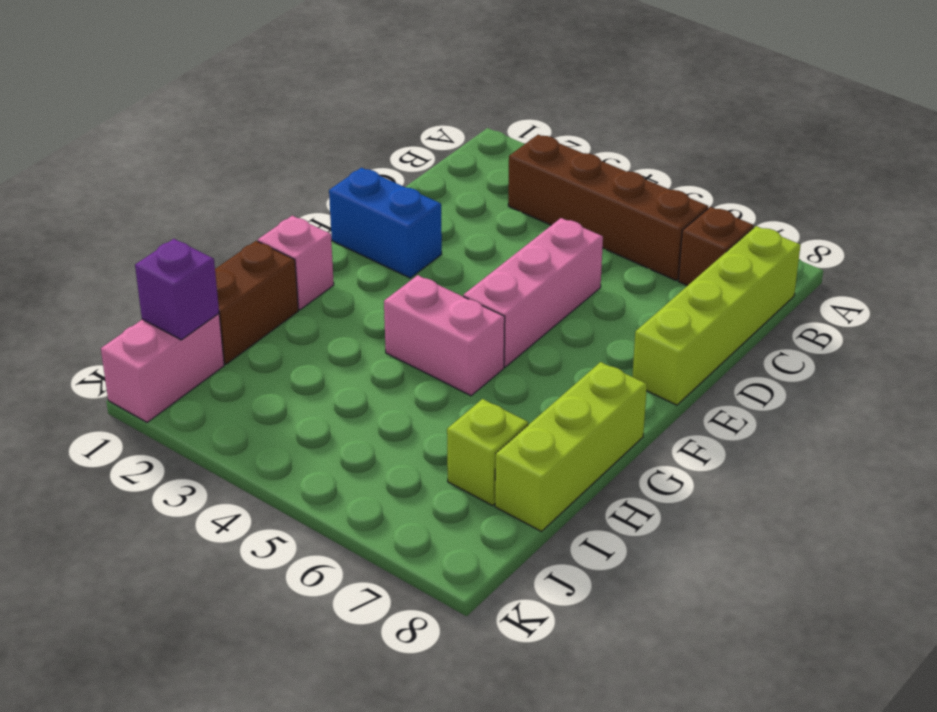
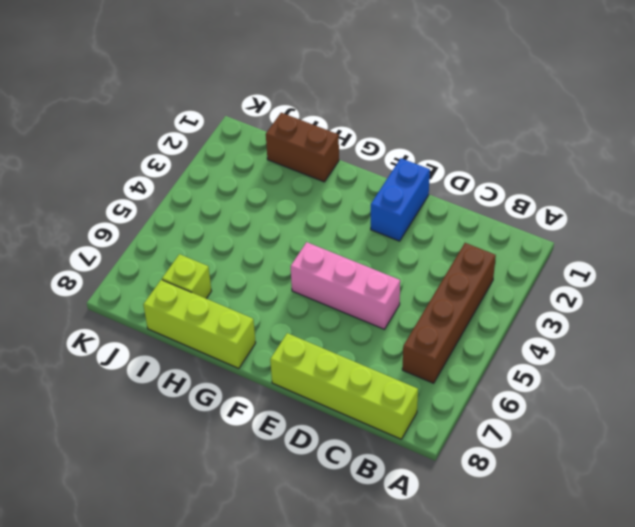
none -> brown 1x1 brick [678,207,754,286]
none -> pink 1x1 brick [258,216,334,310]
none -> pink 1x2 brick [384,275,505,396]

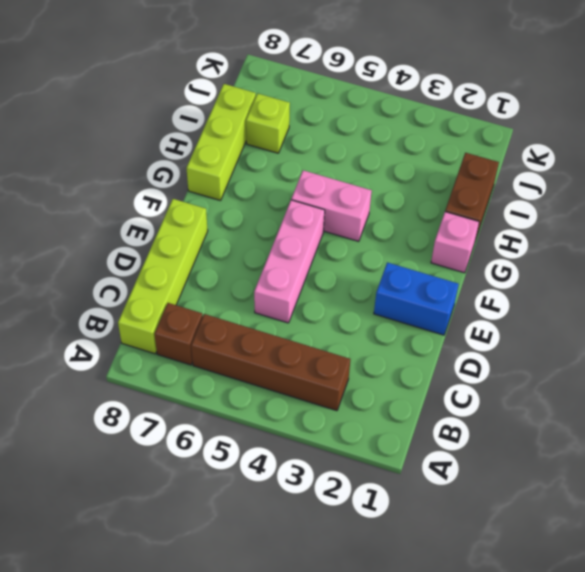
none -> pink 1x2 brick [101,314,224,422]
none -> purple 1x1 brick [135,239,219,340]

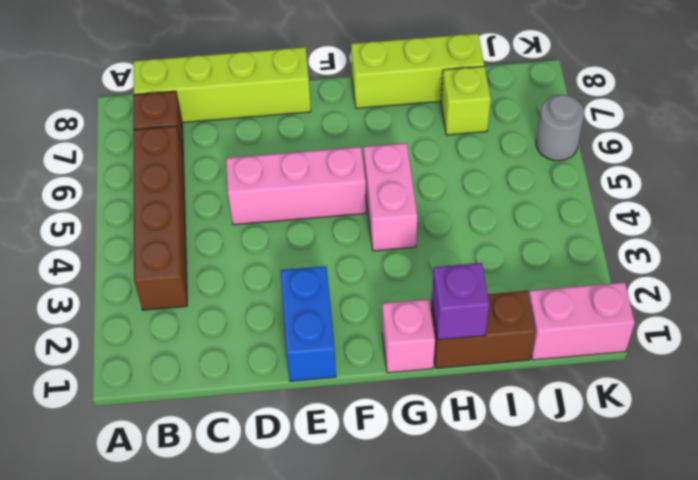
purple 1x1 brick [432,263,489,340] -> purple 1x1 brick moved to [135,239,219,340]
grey 1x1 round brick [536,95,584,161] -> none

